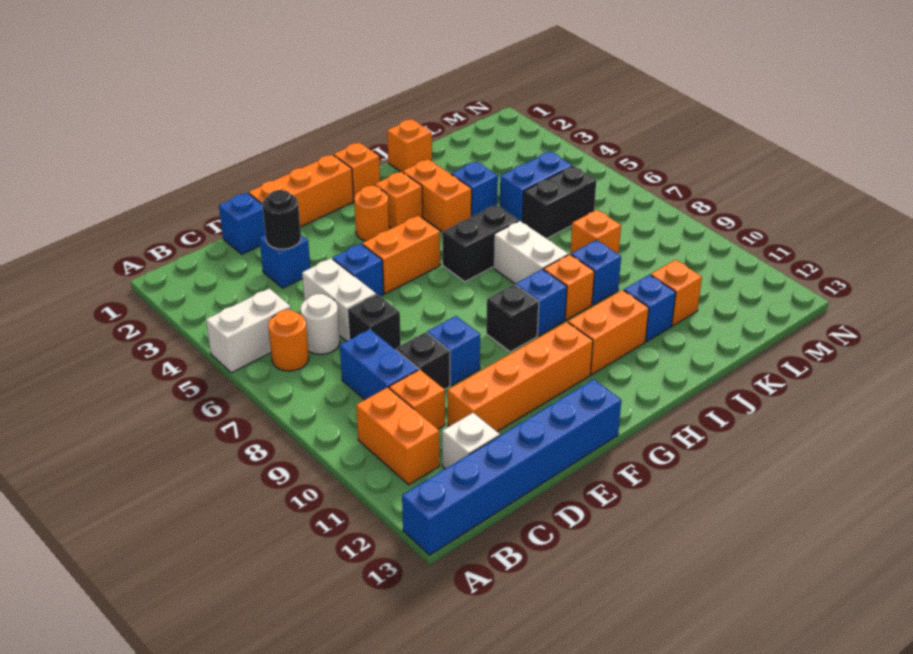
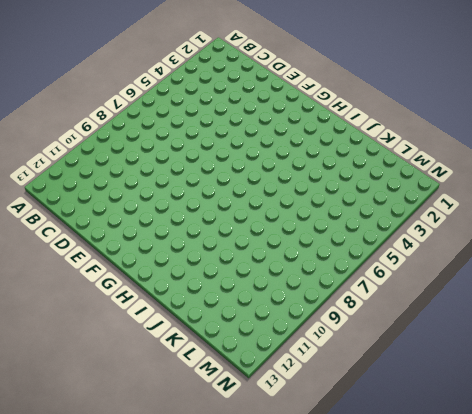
none -> white 1x2 brick [206,288,291,373]
none -> blue 1x6 brick [402,379,621,555]
none -> orange 1x1 round brick [268,310,309,371]
none -> orange 1x2 brick [356,387,440,485]

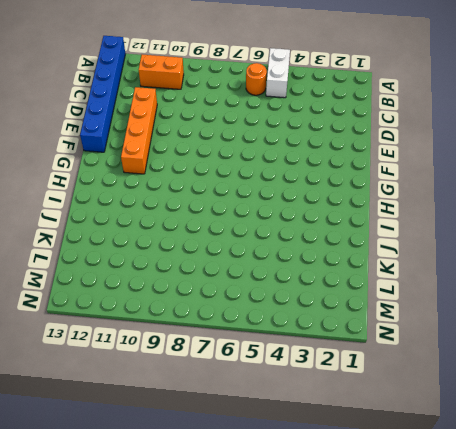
none -> white 1x1 round brick [300,294,340,354]
none -> blue 1x2 brick [340,329,419,400]
none -> orange 1x1 brick [389,370,445,429]
none -> white 1x1 brick [442,413,500,469]

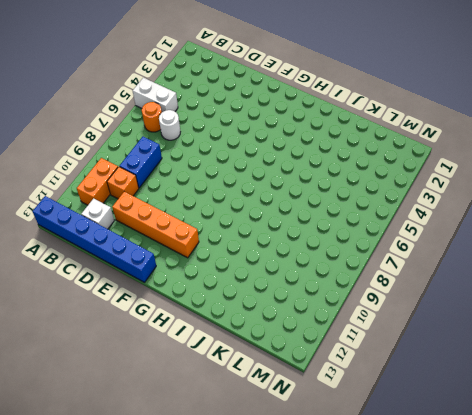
none -> blue 1x1 brick [219,193,266,254]
none -> blue 1x1 brick [259,235,310,288]
none -> white 1x2 brick [302,258,376,341]
none -> black 1x1 brick [348,294,401,350]

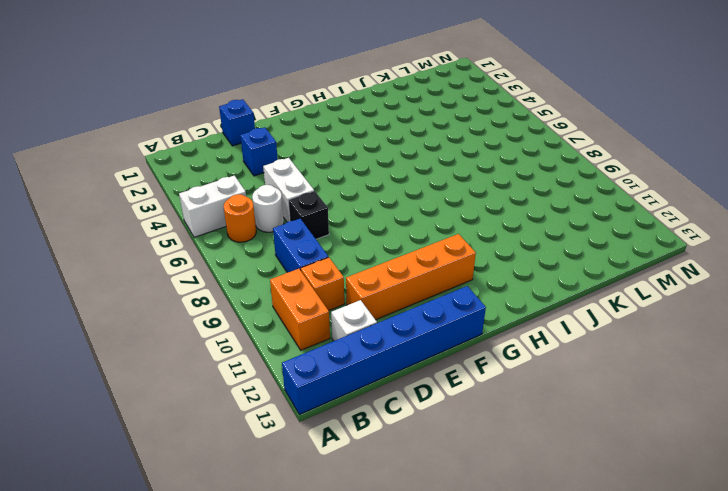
none -> black 1x1 brick [396,332,450,389]
none -> orange 1x3 brick [249,155,354,227]
none -> blue 1x1 brick [333,244,384,296]
none -> blue 1x1 brick [427,316,480,385]

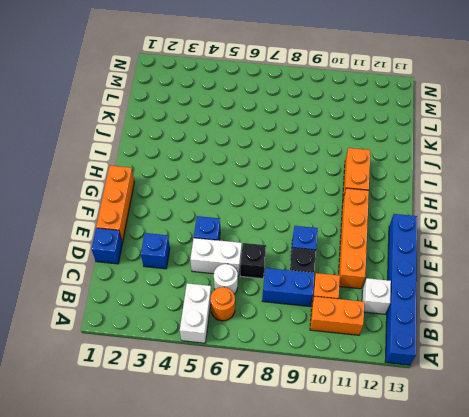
none -> orange 1x2 brick [362,216,440,294]
none -> orange 1x1 round brick [354,186,389,241]
none -> black 1x1 brick [486,284,539,352]
none -> orange 1x1 brick [334,143,380,198]

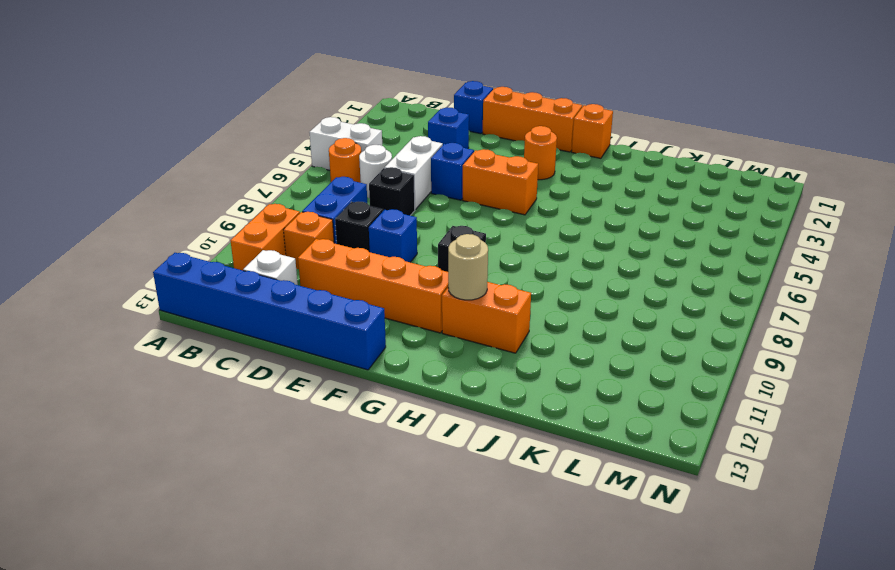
tan 1x1 round brick [448,234,488,300] -> none
none -> orange 1x1 brick [375,172,423,228]
none -> black 1x2 brick [442,205,519,282]
none -> blue 1x1 brick [516,269,567,336]
none -> orange 1x2 brick [403,159,472,232]

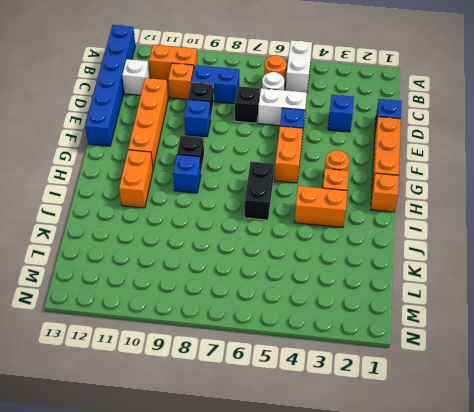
none -> white 1x2 brick [493,221,568,284]
none -> orange 1x1 brick [544,254,594,320]
none -> orange 1x1 brick [387,119,432,172]
none -> blue 1x1 brick [451,161,498,217]

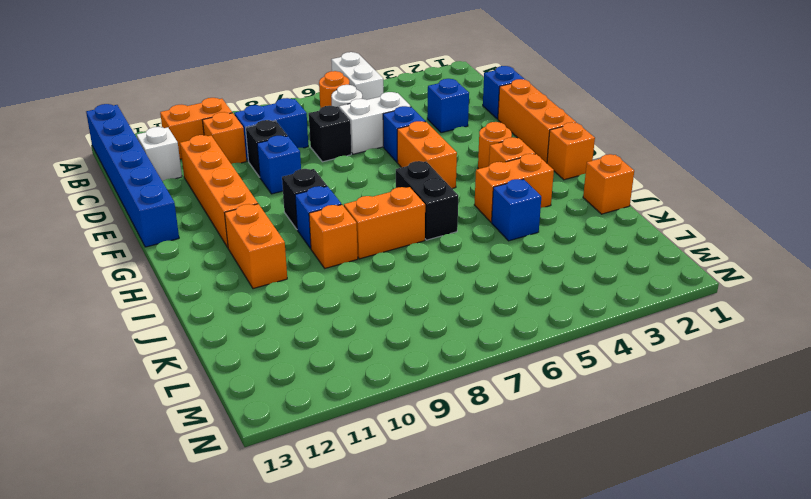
orange 1x2 brick [344,187,425,259] -> white 1x2 brick [493,221,568,284]
none -> blue 1x1 brick [571,240,621,305]
none -> blue 1x1 brick [624,275,676,342]
none -> blue 1x2 brick [500,152,572,223]
none -> black 1x2 brick [523,166,596,239]

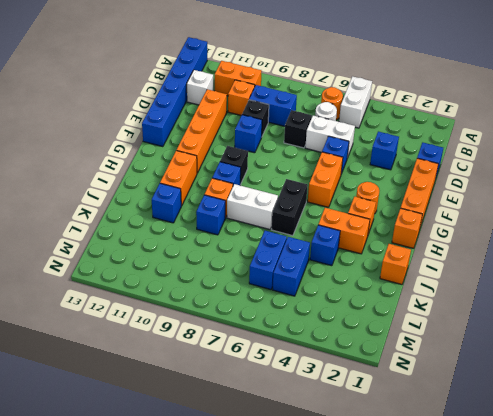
blue 1x2 brick [249,231,287,290] -> black 1x2 brick [523,166,596,239]
none -> orange 1x1 brick [570,210,621,255]
none -> orange 1x1 brick [651,260,702,326]
none -> black 1x1 round brick [262,190,301,249]

